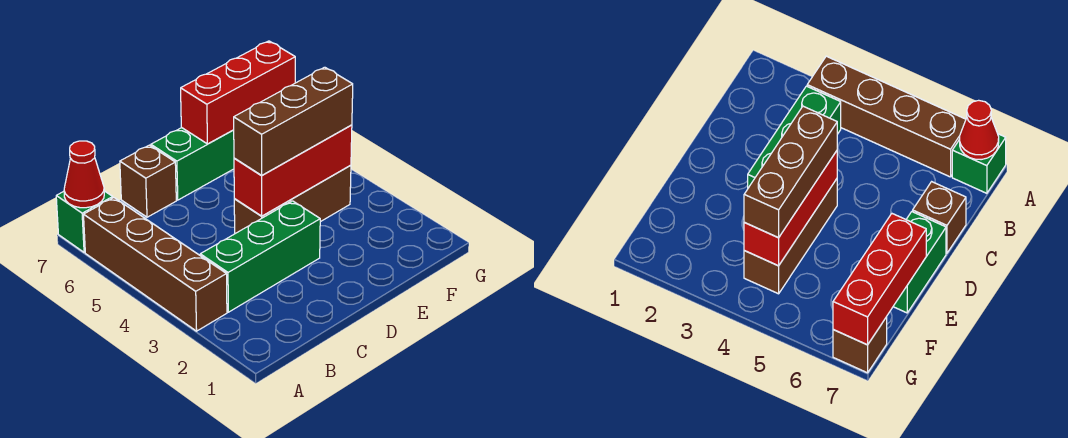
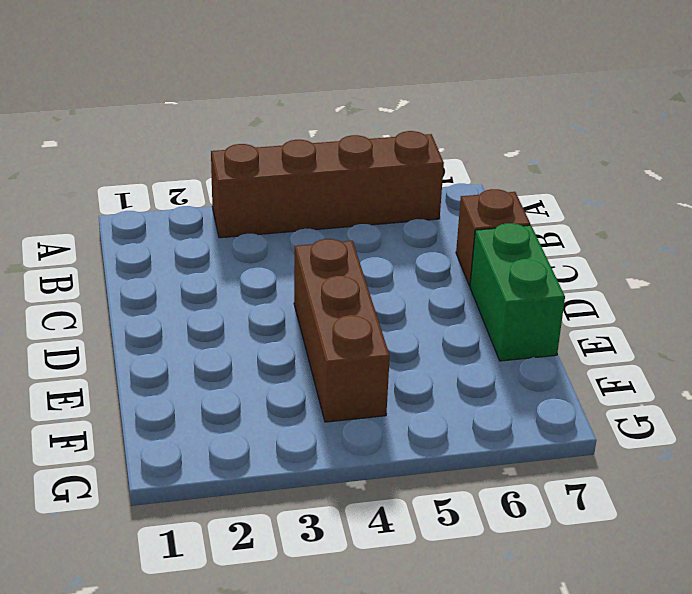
none -> green 1x1 brick [56,191,113,252]
none -> green 1x3 brick [200,201,320,312]

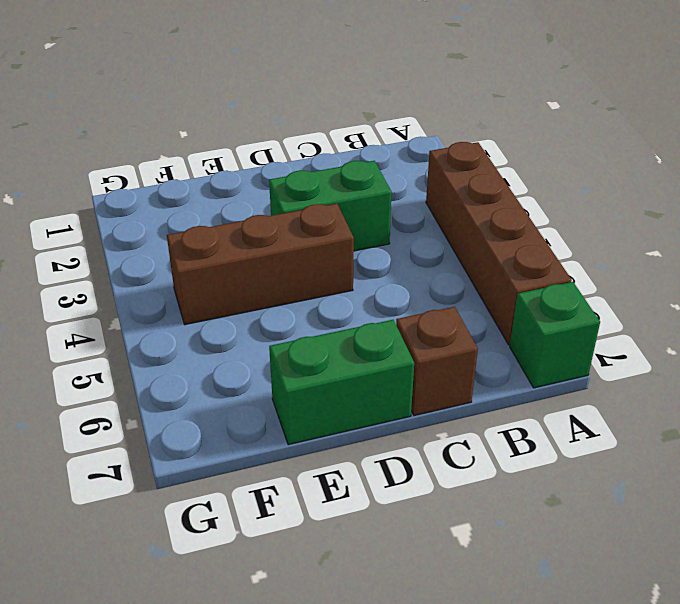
green 1x2 brick [269,161,392,251] -> green 1x3 brick [200,201,320,312]
none -> brown 1x1 brick [833,317,887,373]
none -> red 1x1 cone [64,141,104,208]

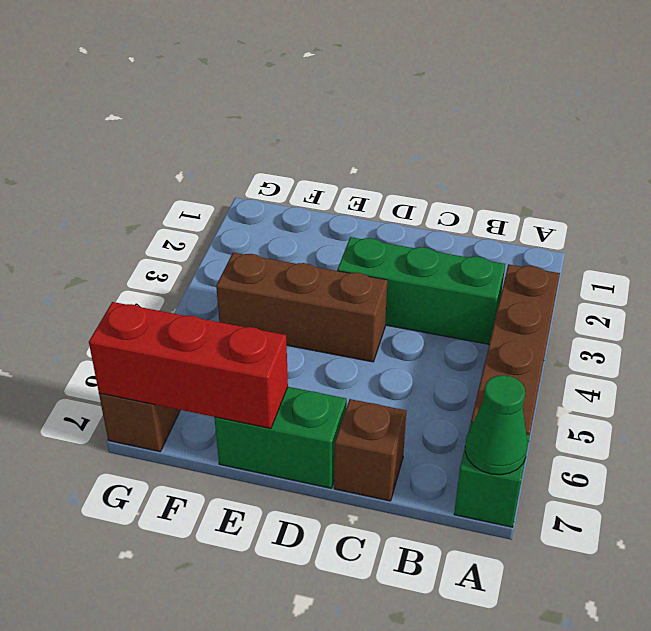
green 1x1 cone [465,375,527,475] -> red 1x1 cone [64,141,104,208]
none -> red 1x3 brick [234,125,352,216]
none -> brown 1x3 brick [234,67,353,175]

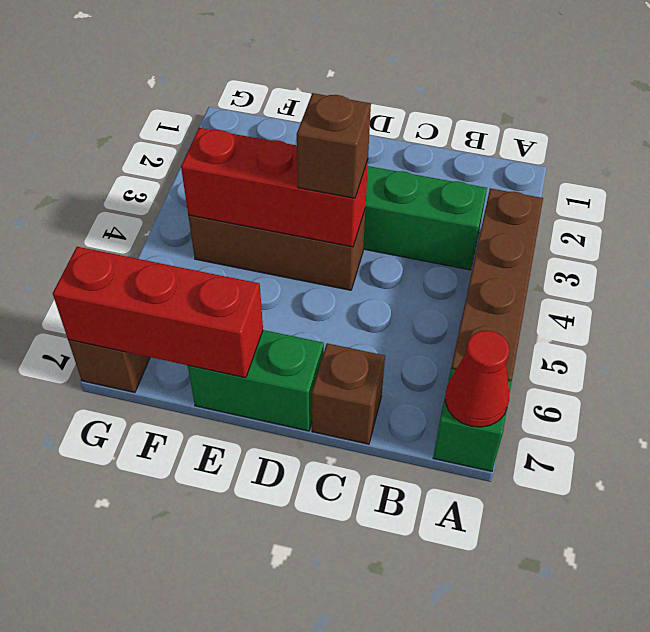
brown 1x1 brick [297,93,371,198] -> brown 1x3 brick [234,67,353,175]

